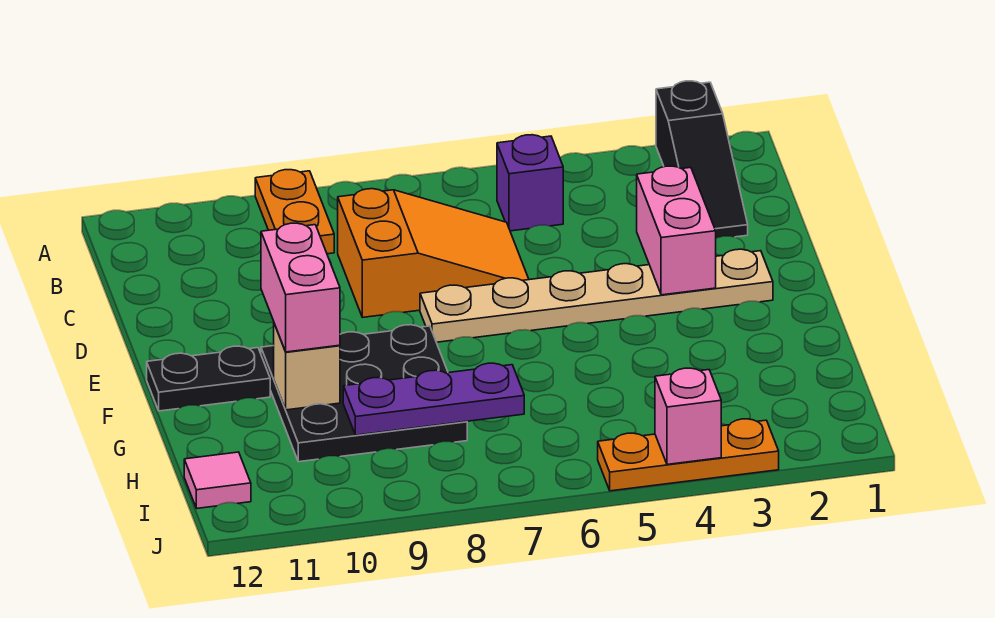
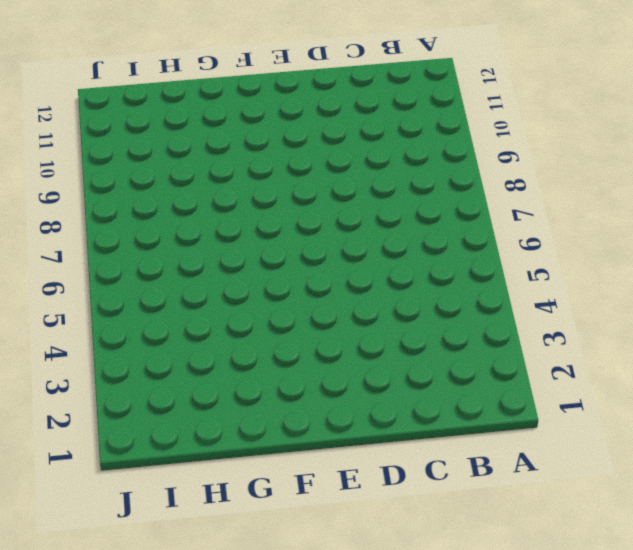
none -> black 1x3 slope [656,81,748,238]
none -> orange 1x2 plate [255,170,334,254]
none -> purple 1x1 brick [497,135,563,231]

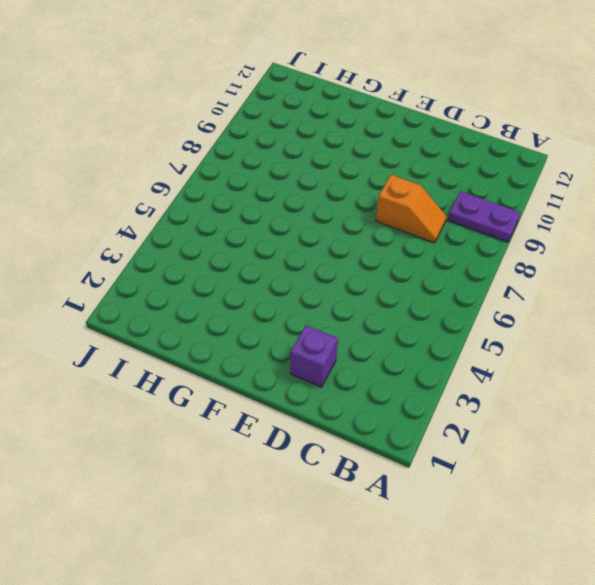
purple 1x2 plate [448,191,520,242] -> orange 1x2 plate [255,170,334,254]
orange 1x2 slope [376,175,447,243] -> orange 2x3 slope [338,189,529,317]
purple 1x1 brick [290,325,338,387] -> purple 1x1 brick moved to [497,135,563,231]
none -> black 1x3 slope [656,81,748,238]
none -> tan 1x6 plate [420,249,773,342]
none -> black 3x3 plate [261,325,467,462]

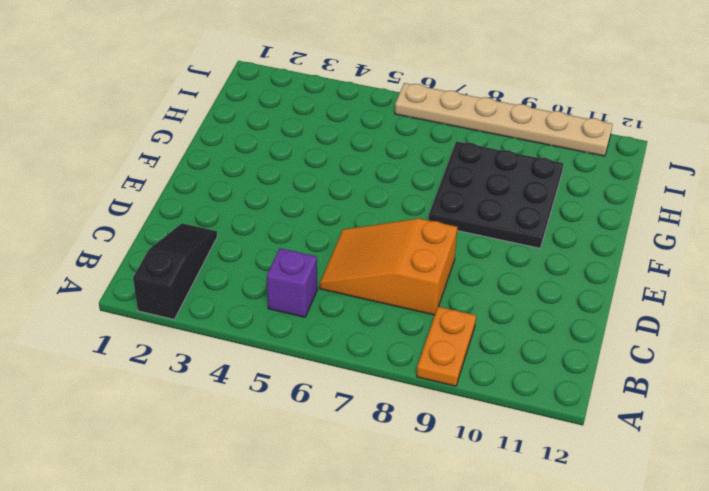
tan 1x6 plate [395,83,613,156] -> tan 1x6 plate moved to [420,249,773,342]
none -> black 1x2 plate [147,346,270,411]
none -> pink 1x1 tile [184,452,251,508]
none -> orange 1x3 plate [598,419,779,491]

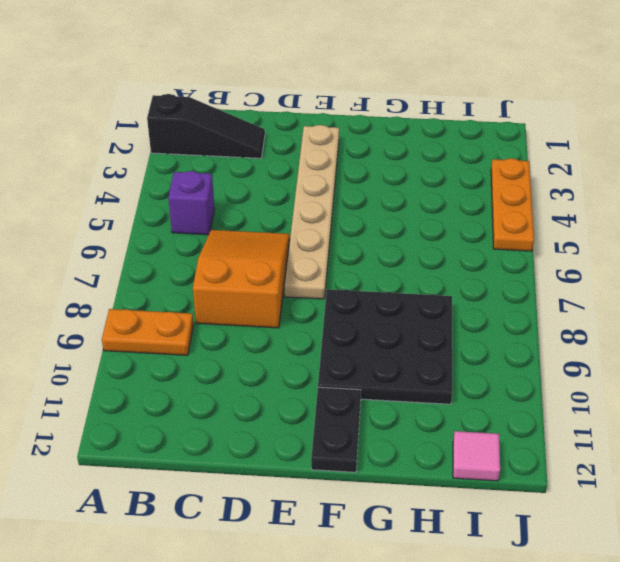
none -> pink 1x2 brick [637,166,716,295]
none -> tan 1x1 brick [274,324,340,410]
none -> purple 1x3 plate [343,363,524,435]

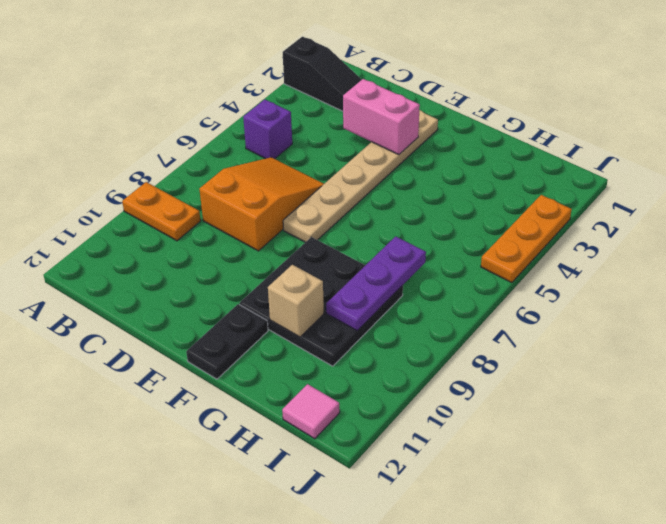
none -> pink 1x1 brick [655,368,721,464]
none -> pink 1x2 brick [261,223,340,352]

